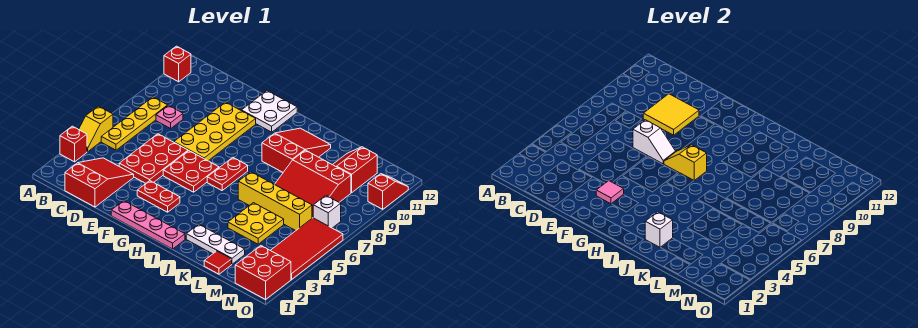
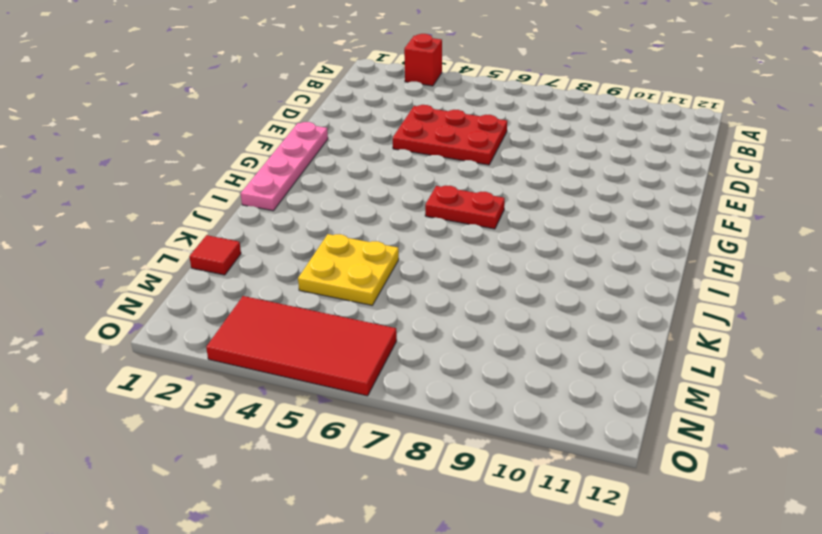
none -> yellow 1x2 slope [79,106,113,152]
none -> red 1x1 brick [164,46,191,82]
none -> yellow 1x4 plate [101,97,168,150]

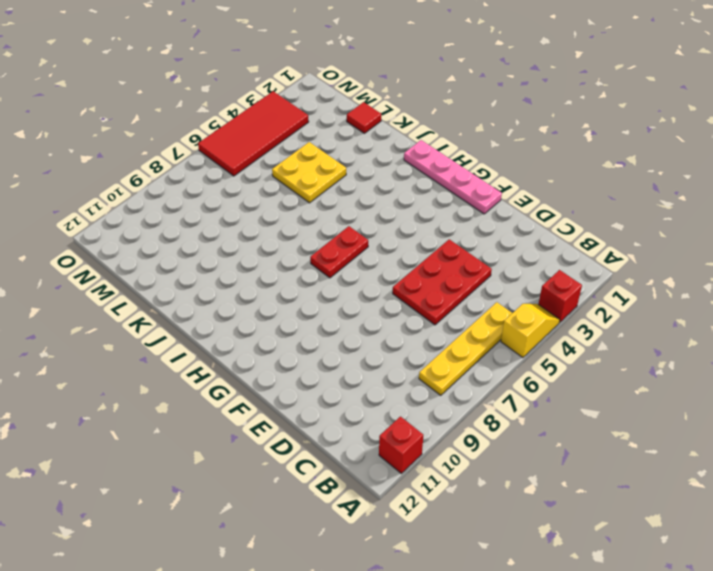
none -> red 2x3 slope [65,158,134,207]
none -> pink 1x1 plate [156,105,183,129]
none -> yellow 2x4 plate [174,102,256,161]

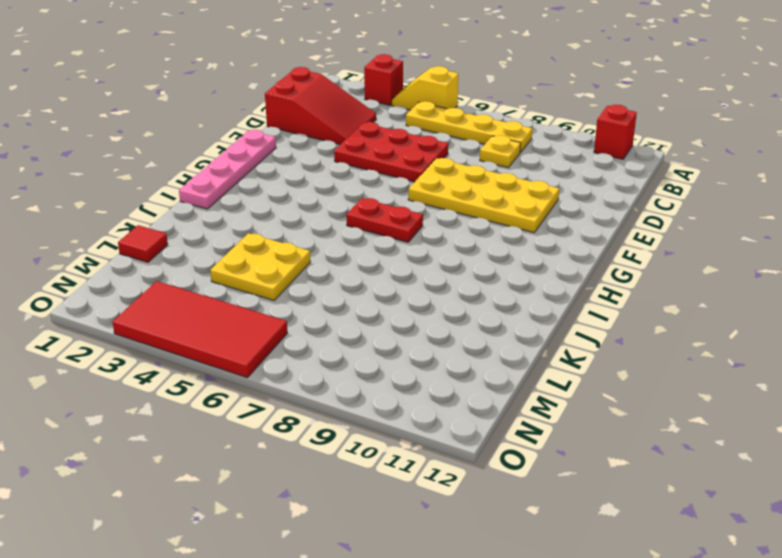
yellow 1x1 plate [480,135,521,167] -> pink 1x1 plate [156,105,183,129]
none -> red 1x2 plate [137,181,180,212]
none -> red 2x2 plate [163,151,219,192]
none -> white 2x2 plate [242,91,297,132]

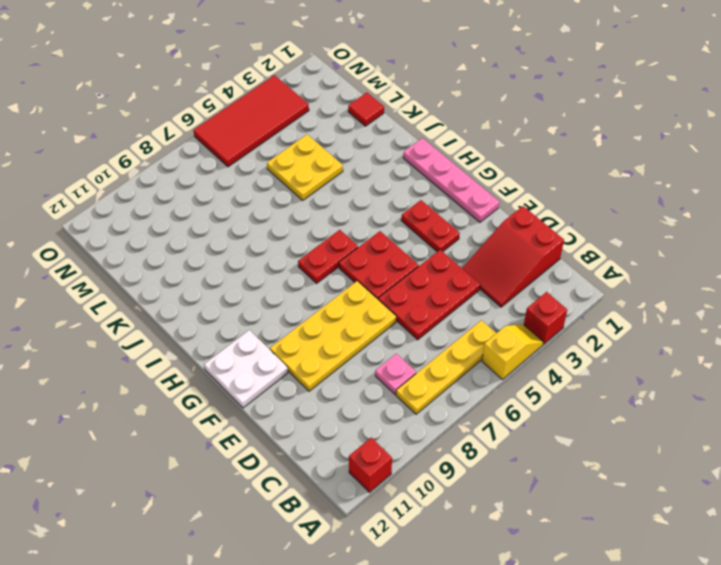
none -> red 2x3 slope [262,128,331,172]
none -> white 1x3 plate [186,224,245,264]
none -> yellow 1x4 brick [238,172,312,231]

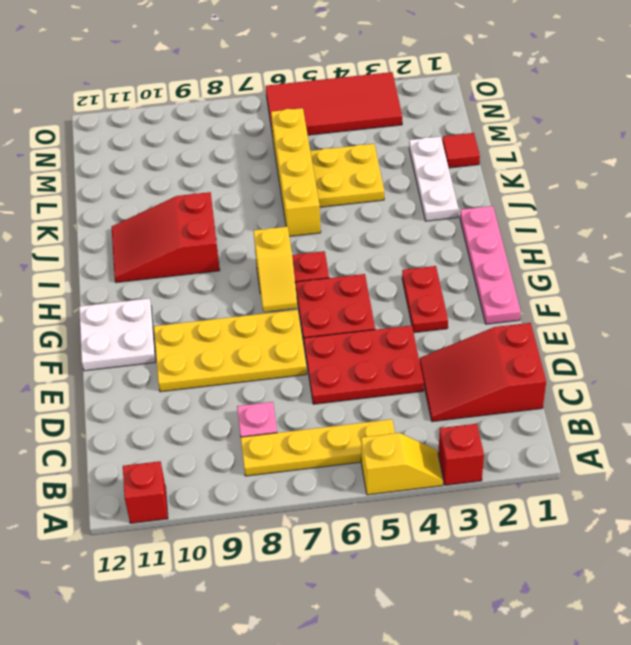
none -> red 3x3 slope [275,150,351,218]
none -> red 2x2 slope [333,147,377,192]
none -> red 2x2 brick [235,246,291,300]

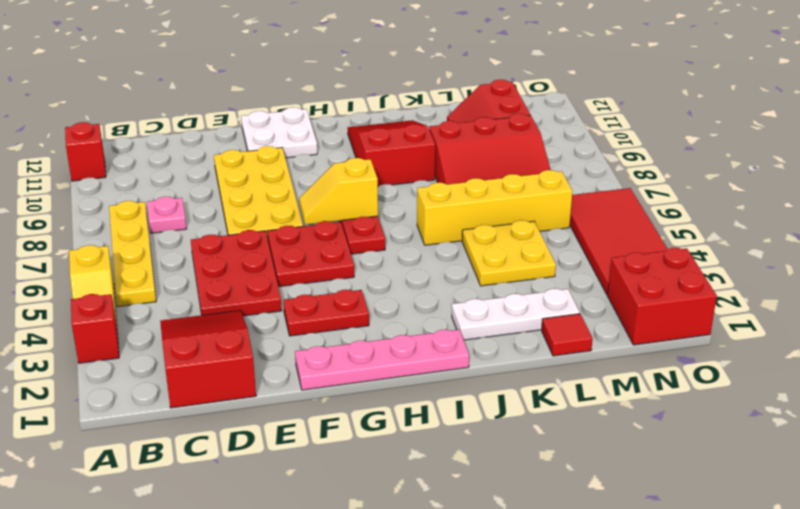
none -> white 1x1 brick [313,196,341,228]
none -> red 1x2 slope [368,174,408,209]
none -> yellow 2x2 tile [643,94,699,135]

